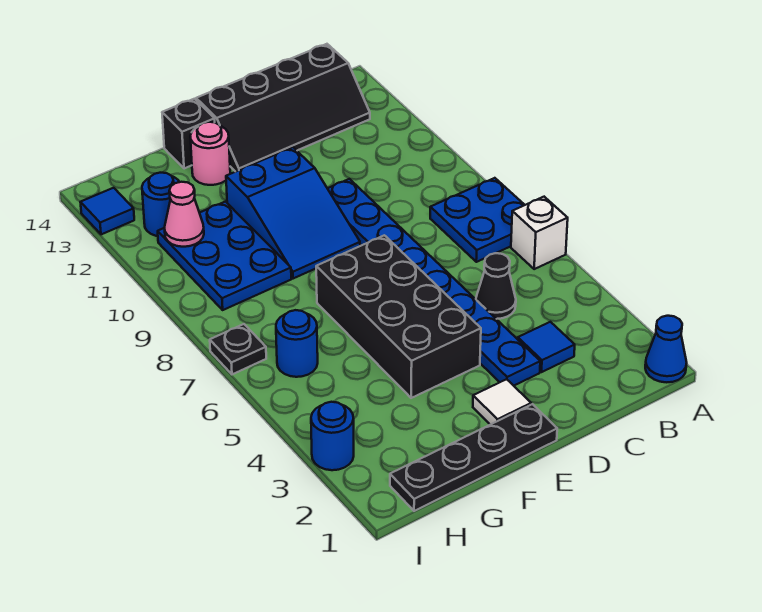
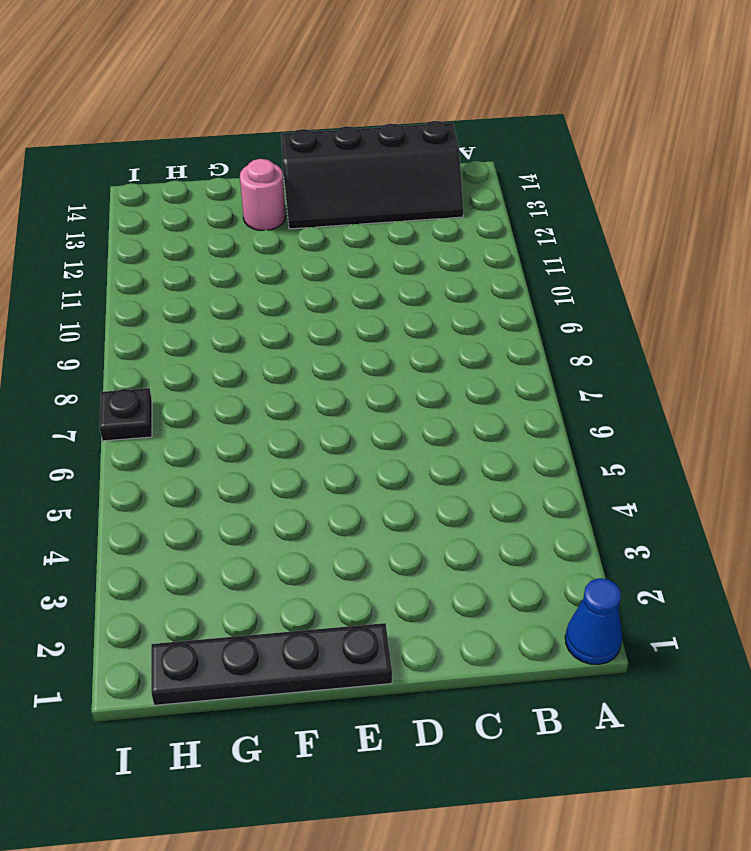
none -> white 1x1 brick [511,197,568,269]
none -> blue 2x2 plate [430,178,524,262]
none -> blue 1x1 tile [518,322,575,372]

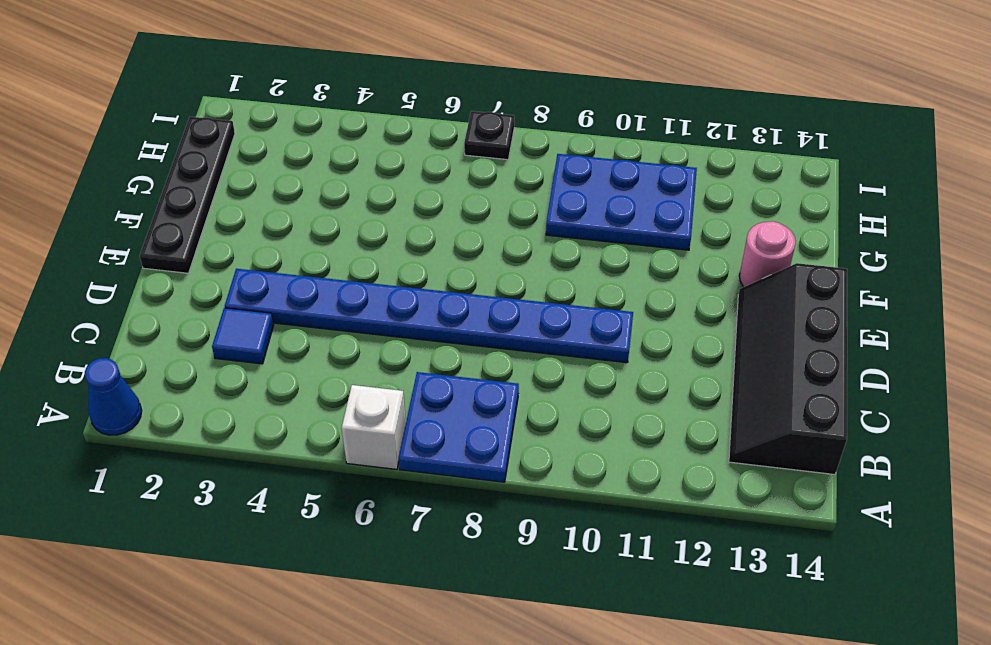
none -> black 1x1 cone [476,253,516,319]
none -> white 1x1 tile [473,379,531,425]
none -> black 2x4 brick [316,235,481,398]

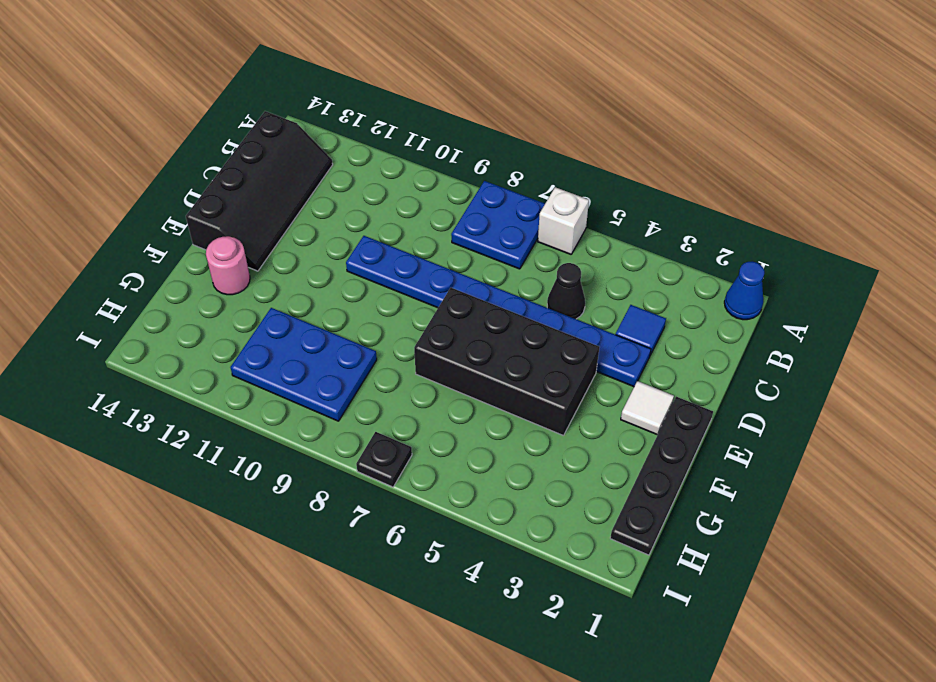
none -> blue 2x3 slope [226,147,360,279]
none -> black 1x1 brick [162,99,215,169]
none -> blue 1x1 round brick [276,310,318,377]

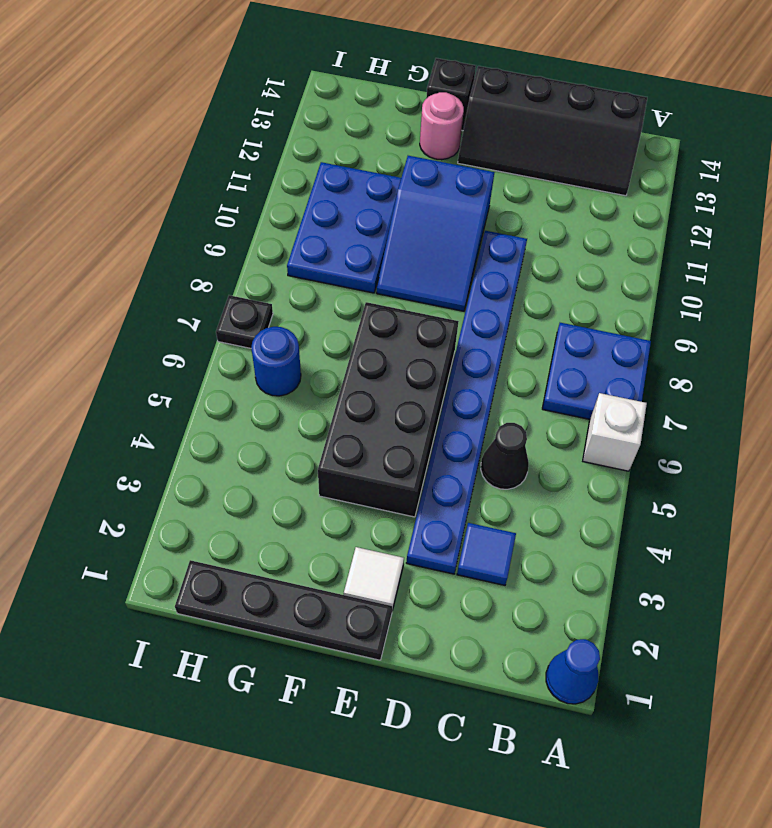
none -> blue 1x1 round brick [142,173,179,236]
none -> blue 1x1 round brick [311,402,354,470]
none -> blue 1x1 tile [80,188,134,234]

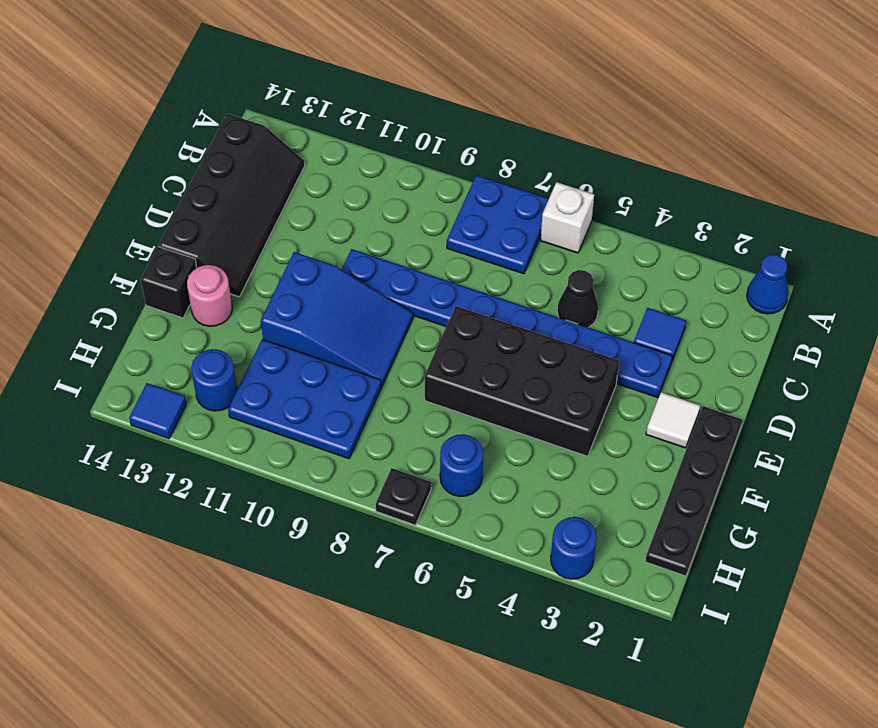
none -> pink 1x1 cone [165,182,204,247]

